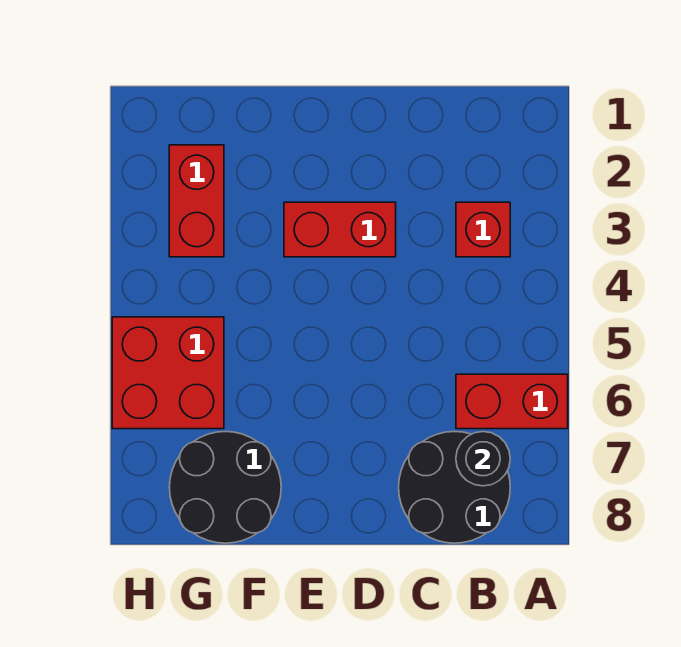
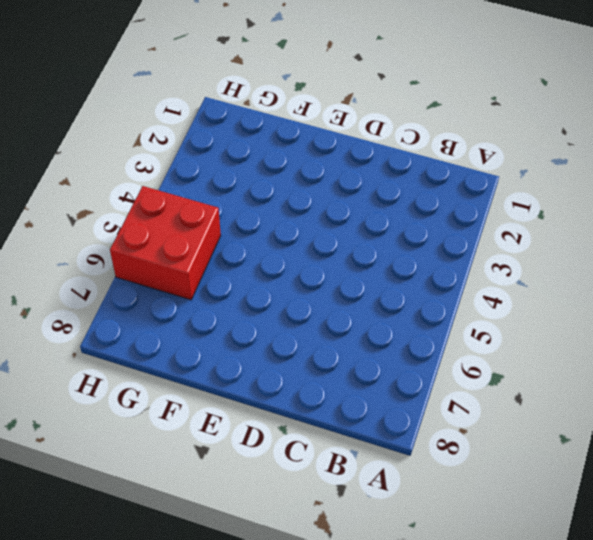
none -> red 1x2 brick [456,374,568,429]
none -> red 1x1 brick [456,202,510,257]

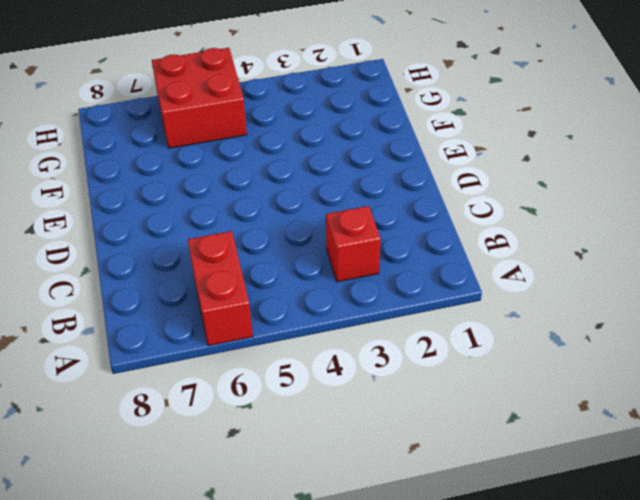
none -> black 2x2 round brick [399,432,510,543]
none -> red 1x2 brick [284,202,396,257]

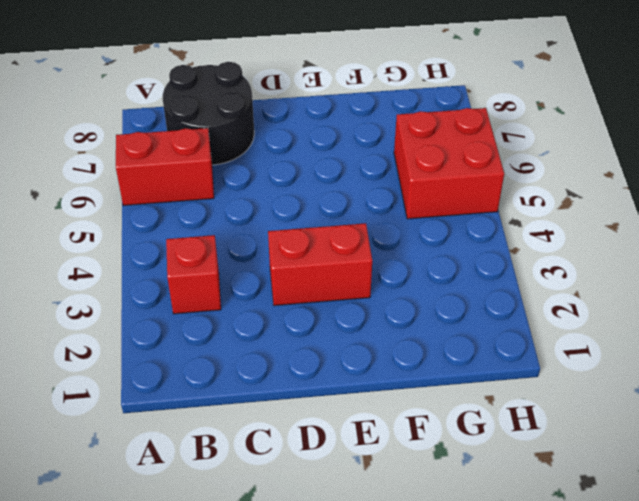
none -> black 2x2 round brick [169,432,281,543]
none -> red 1x2 brick [169,145,224,257]

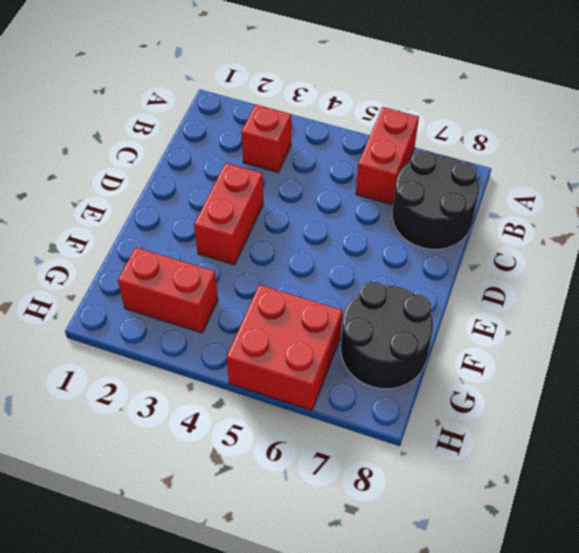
none -> black 1x1 round brick [456,432,510,486]

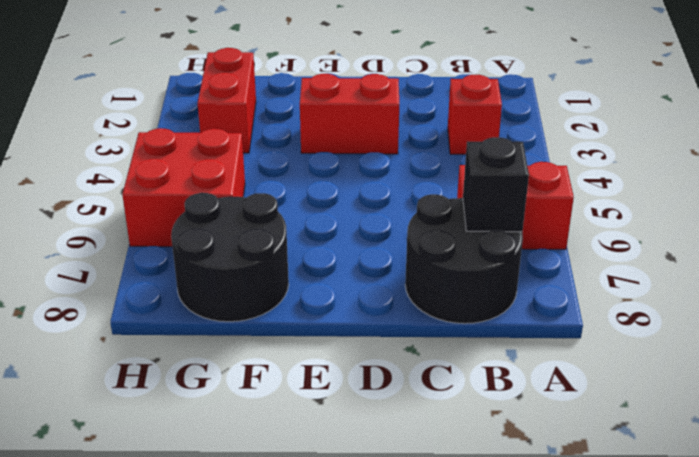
black 1x1 brick [463,137,529,232] -> black 1x1 round brick [456,432,510,486]

